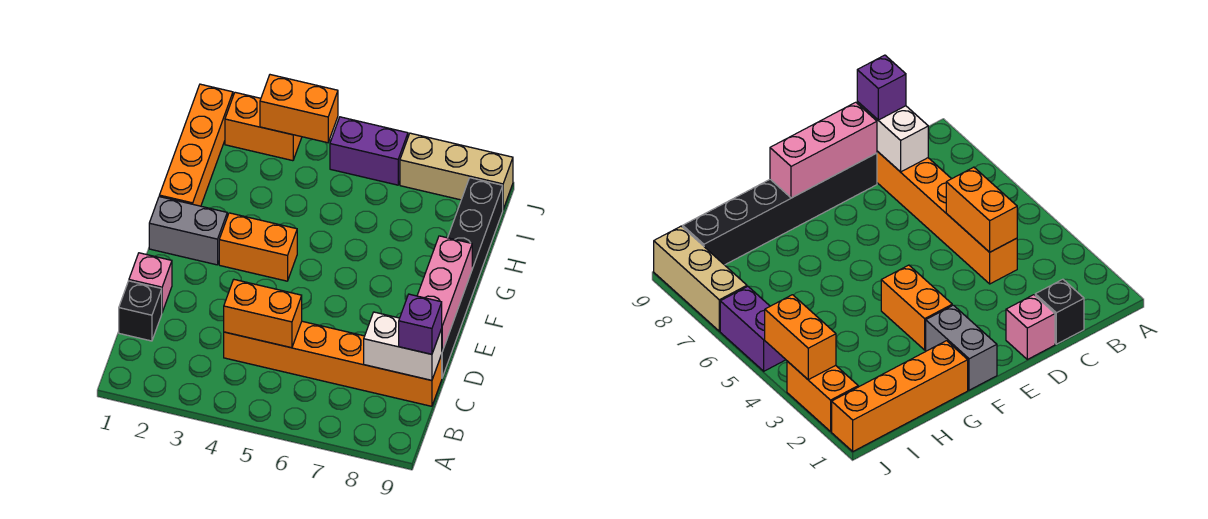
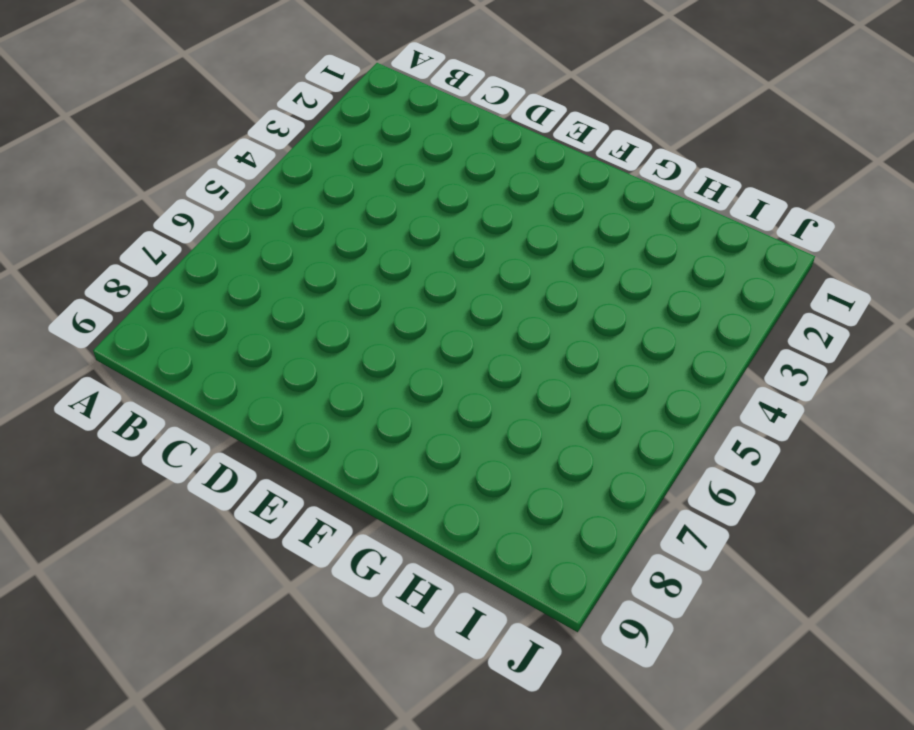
none -> black 1x1 brick [119,281,162,341]
none -> orange 1x6 brick [224,321,442,406]
none -> pink 1x1 brick [129,253,172,312]

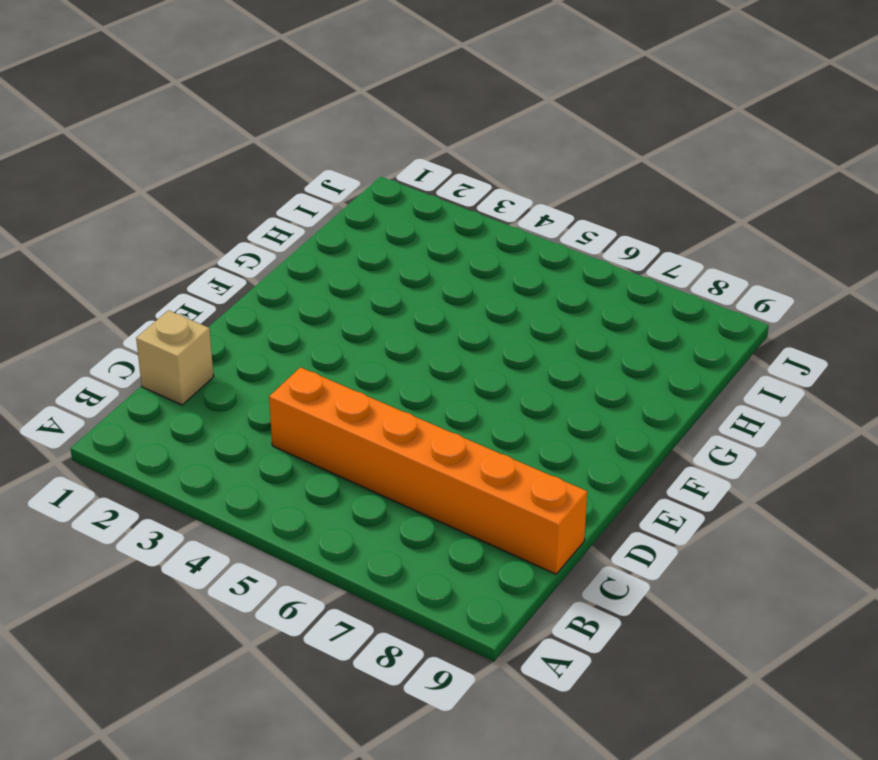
tan 1x1 brick [136,310,214,405] -> black 1x1 brick [119,281,162,341]
none -> pink 1x1 brick [129,253,172,312]
none -> black 1x6 brick [442,178,503,377]
none -> grey 1x2 brick [149,197,227,265]

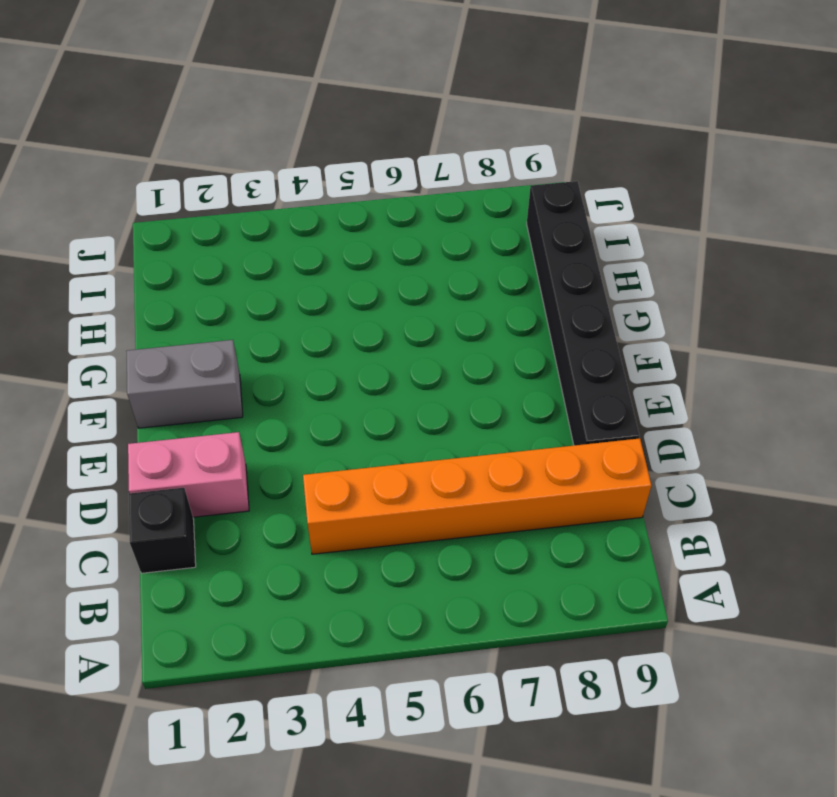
pink 1x2 brick [128,432,249,517] -> pink 1x1 brick [129,253,172,312]
none -> orange 1x2 brick [219,213,297,281]
none -> orange 1x4 brick [159,84,233,206]
none -> orange 1x2 brick [225,92,302,161]

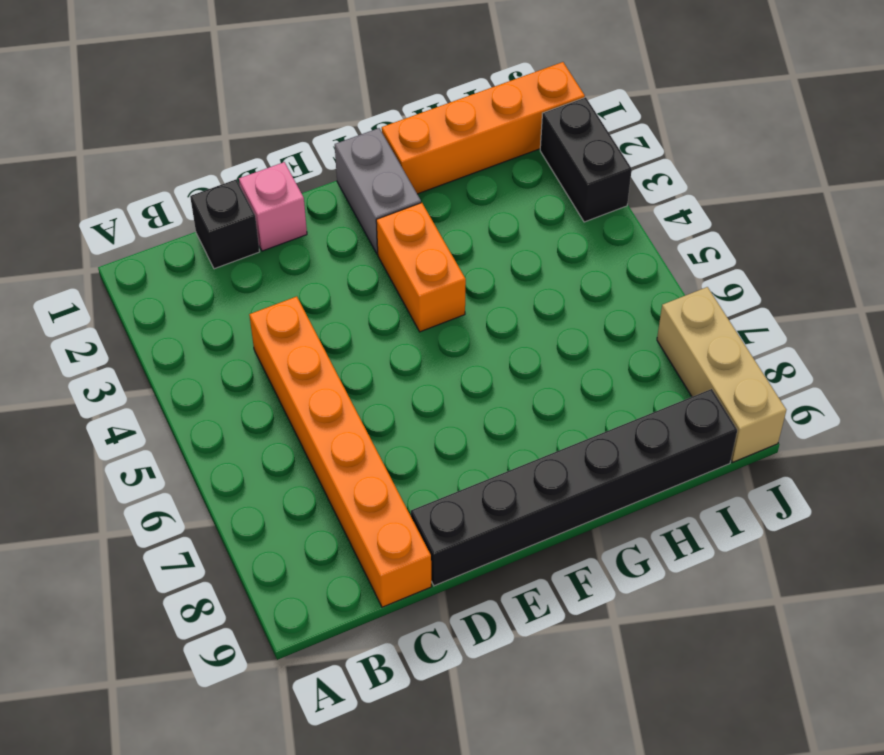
black 1x2 brick [540,97,632,222] -> orange 1x2 brick [225,92,302,161]
none -> purple 1x2 brick [330,117,408,185]
none -> orange 1x2 brick [224,280,302,348]
none -> white 1x2 brick [364,312,442,380]

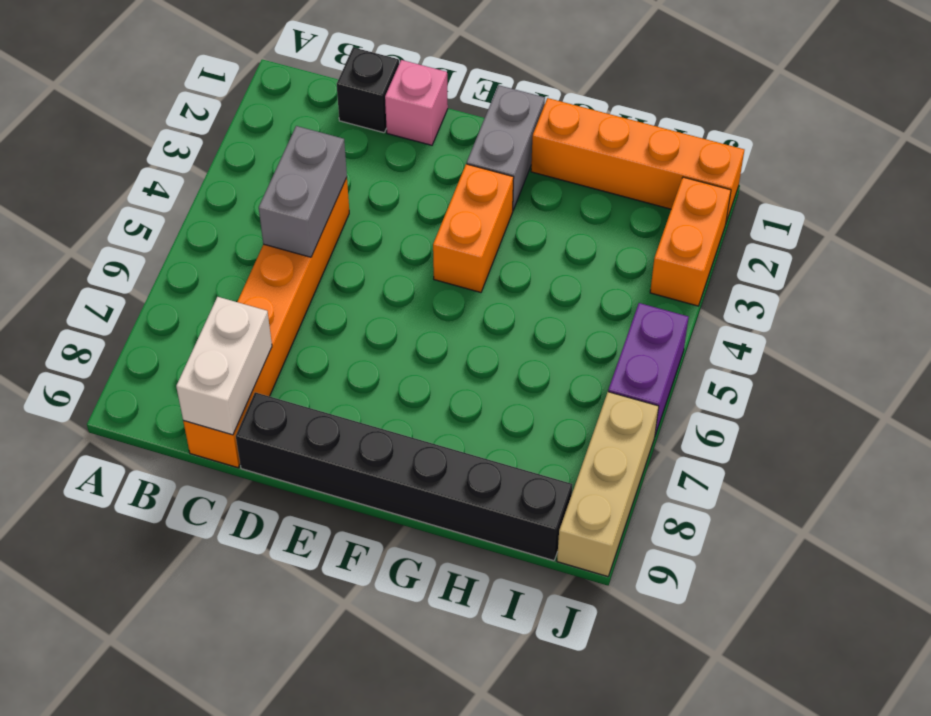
grey 1x2 brick [259,126,347,257] -> orange 1x2 brick [224,280,302,348]
none -> pink 1x3 brick [417,236,472,351]
none -> orange 1x2 brick [260,75,338,143]
none -> purple 1x1 brick [399,294,442,354]

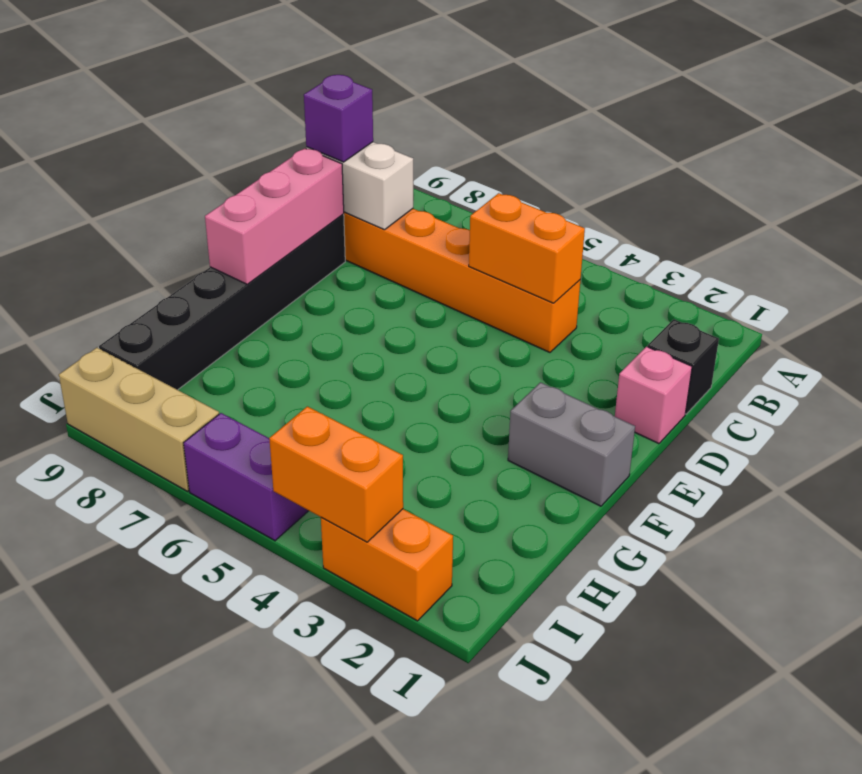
none -> orange 1x2 brick [219,213,297,281]
none -> orange 1x4 brick [159,84,233,206]

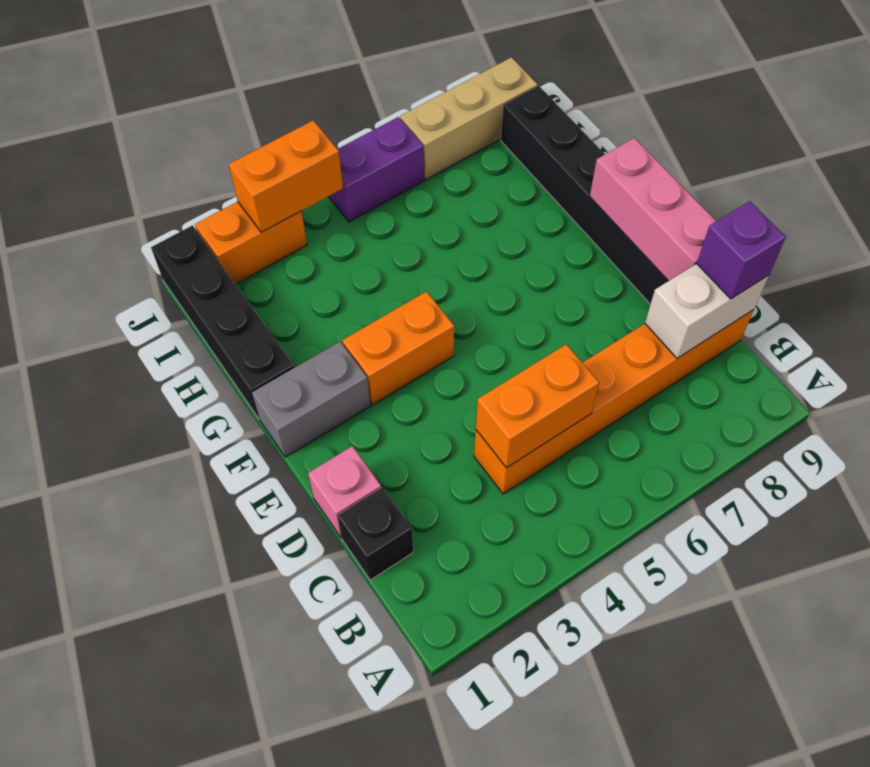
black 1x4 brick [151,225,295,418] -> orange 1x4 brick [159,84,233,206]

